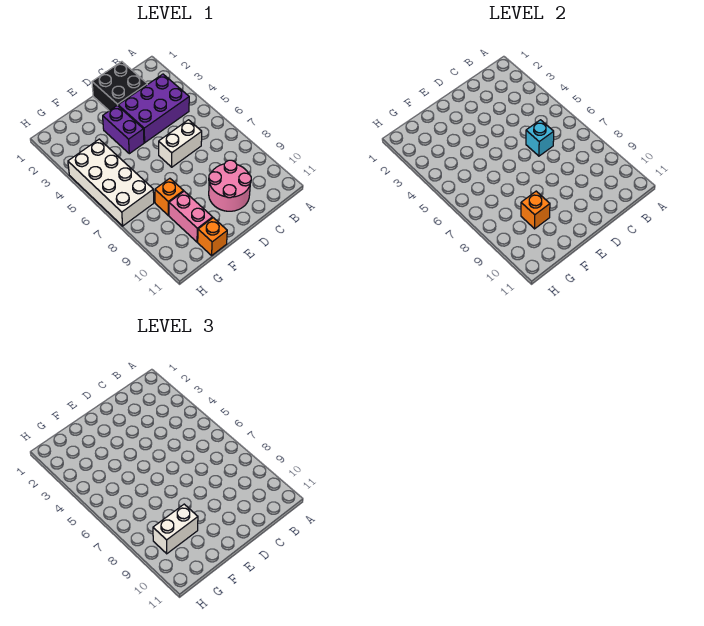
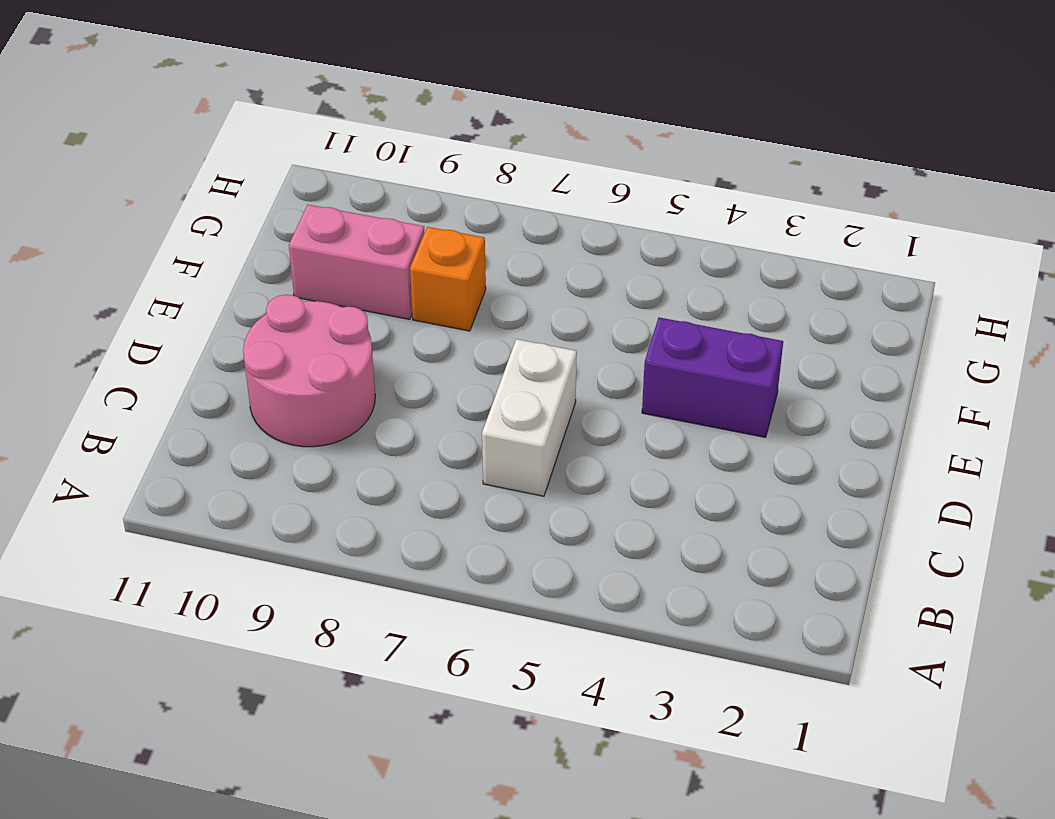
none -> purple 2x3 brick [118,74,189,143]
none -> black 2x2 brick [92,62,147,111]
none -> orange 1x1 brick [198,218,227,255]

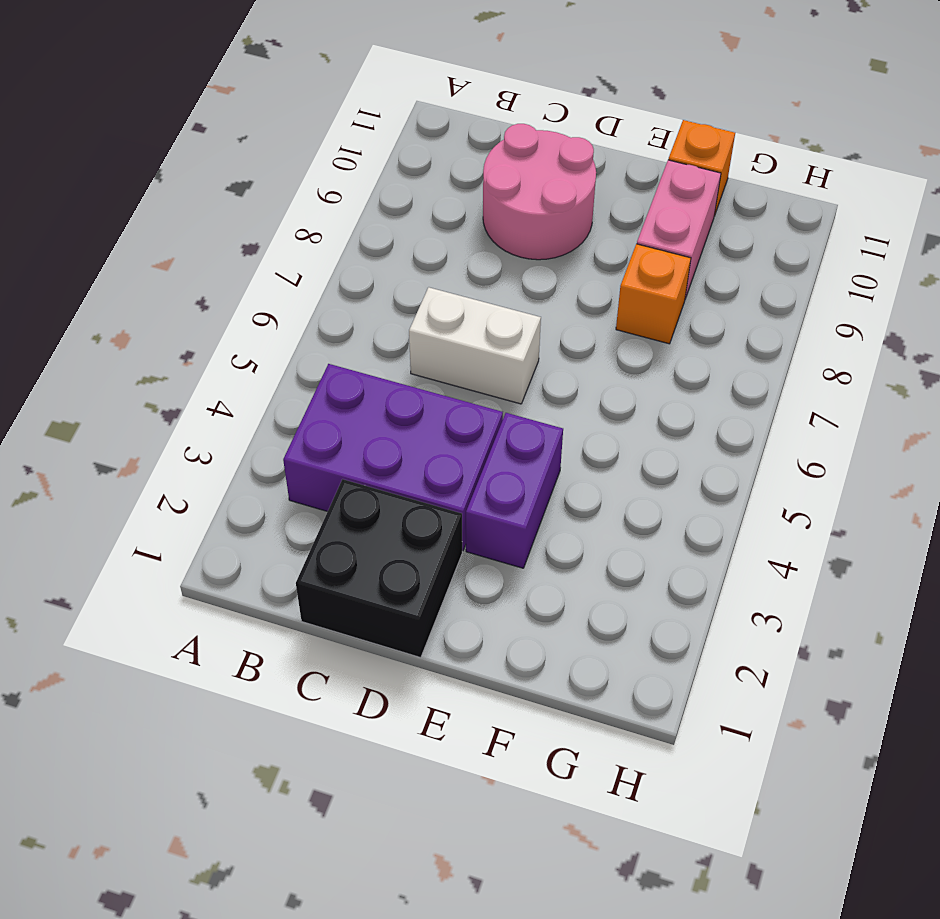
none -> white 2x4 brick [68,139,154,226]
none -> cyan 1x1 brick [526,120,554,156]
none -> orange 1x1 brick [521,191,550,229]

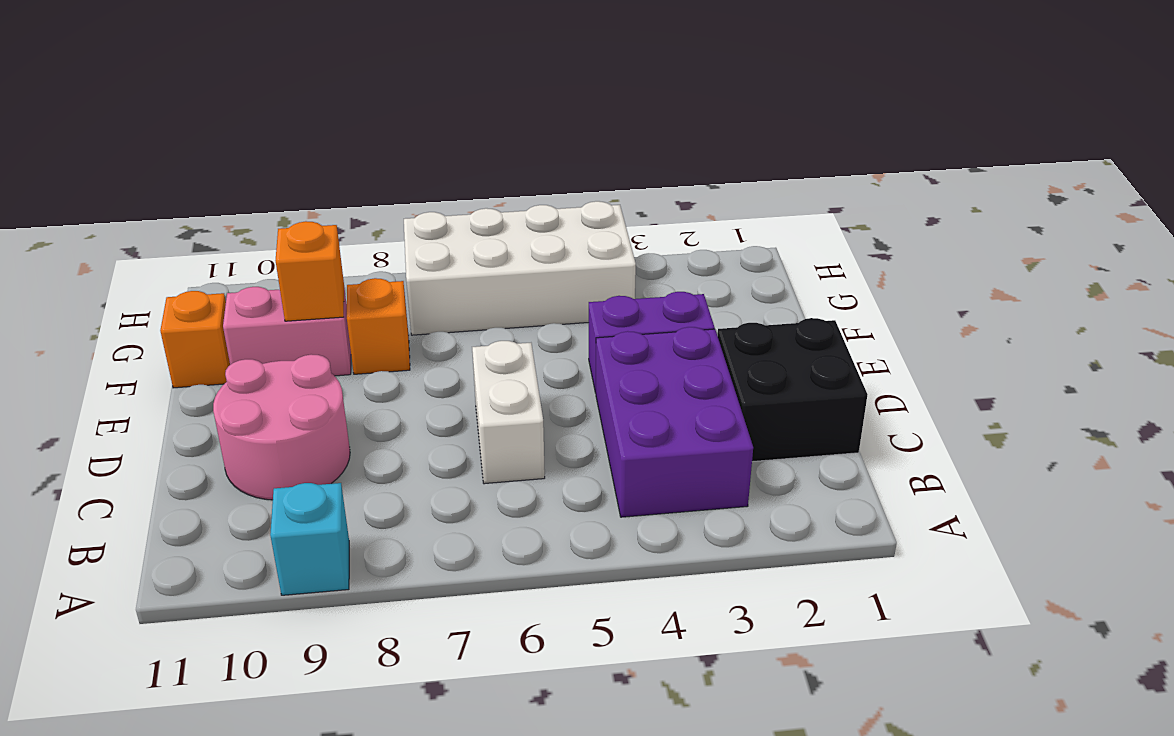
cyan 1x1 brick [270,483,349,595] -> cyan 1x1 brick moved to [526,120,554,156]
none -> white 1x2 brick [153,504,198,554]

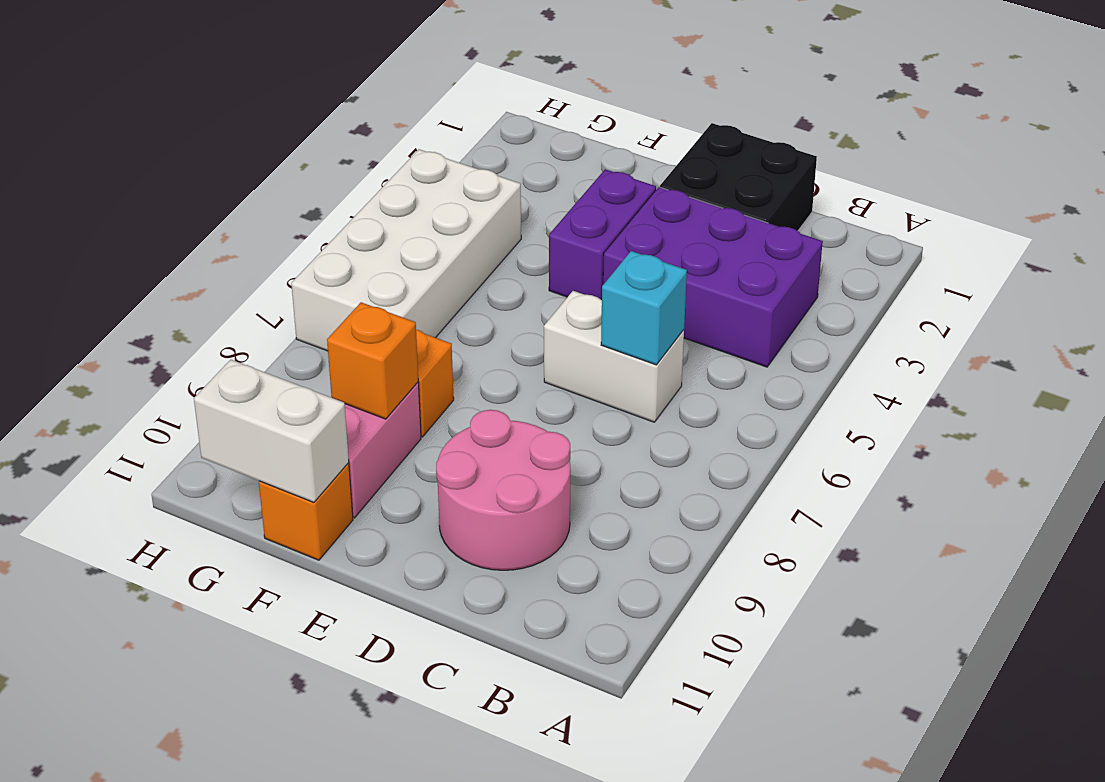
white 1x2 brick [194,360,349,502] -> white 1x2 brick moved to [153,504,198,554]

